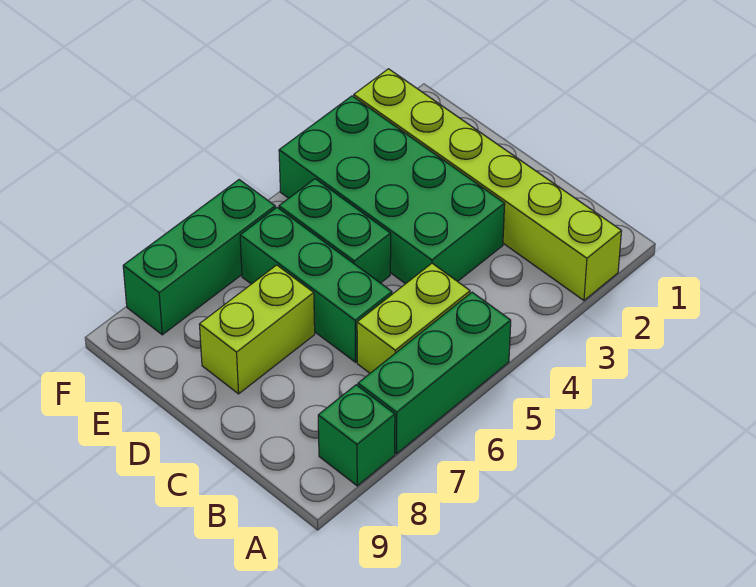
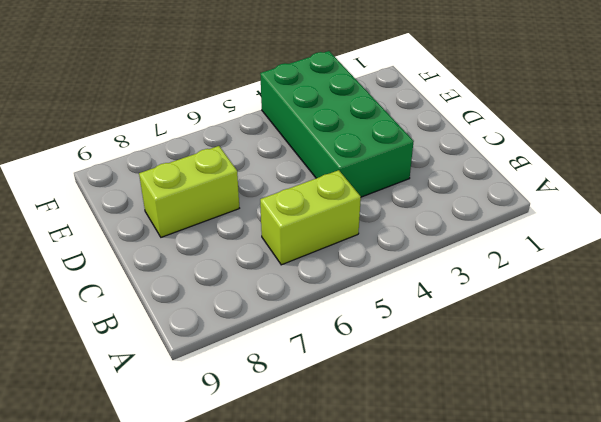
none -> lime 1x6 brick [354,69,621,300]
none -> green 1x3 brick [358,292,511,454]

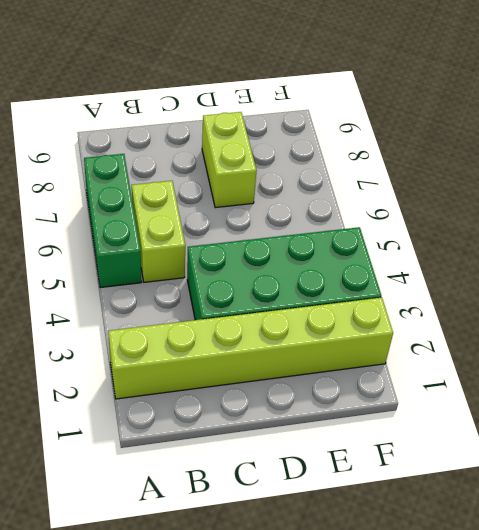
none -> green 1x1 brick [318,385,395,486]
none -> green 1x3 brick [240,208,392,362]

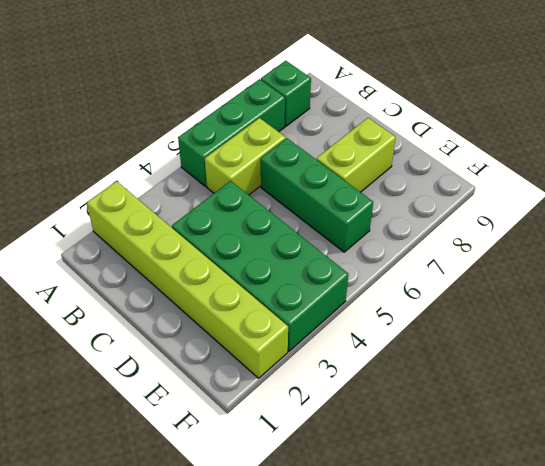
none -> green 1x2 brick [279,179,391,283]
none -> green 1x3 brick [123,180,275,335]

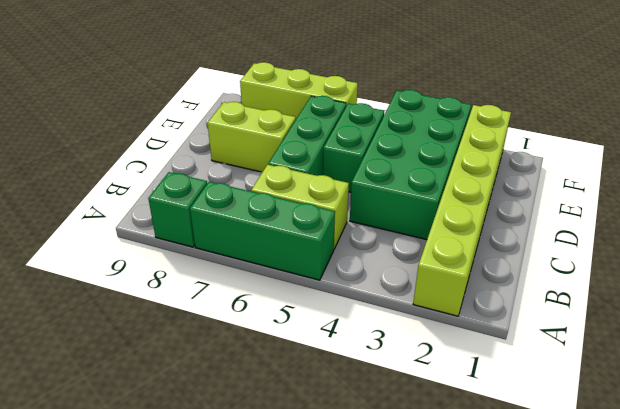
lime 1x3 brick [240,62,358,119] -> green 1x3 brick [123,180,275,335]

